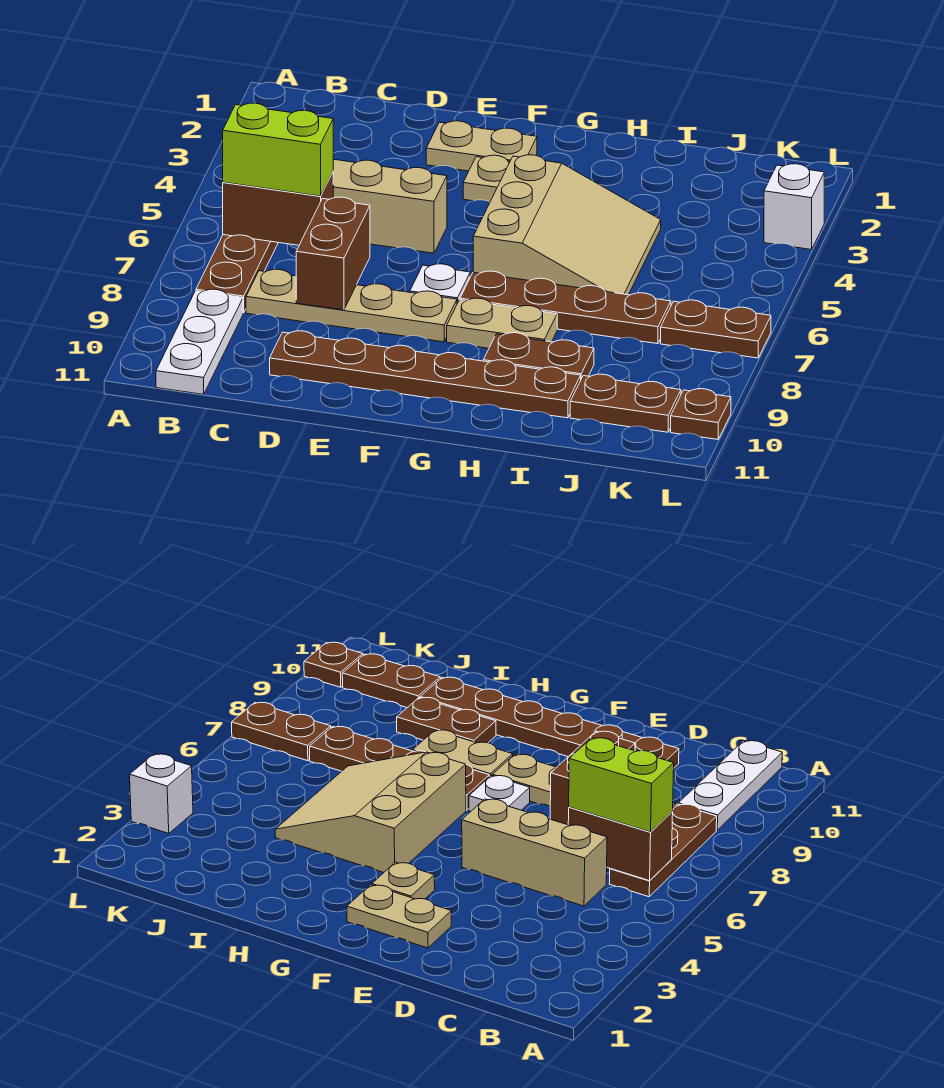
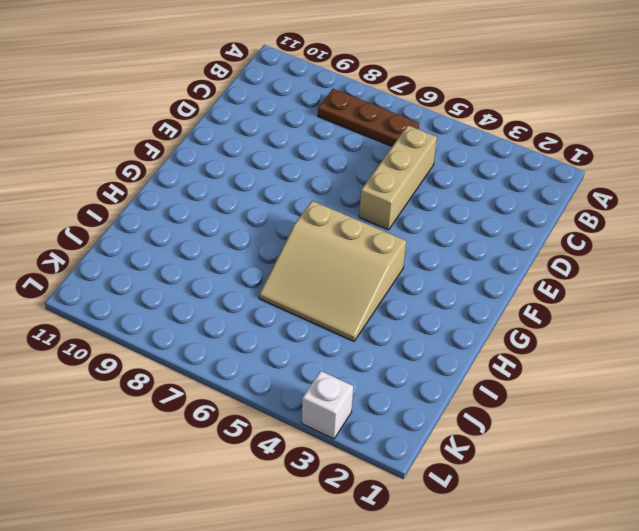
none -> white 1x3 plate [156,289,243,394]
none -> tan 1x4 plate [246,269,457,342]
none -> brown 1x6 plate [270,331,581,418]

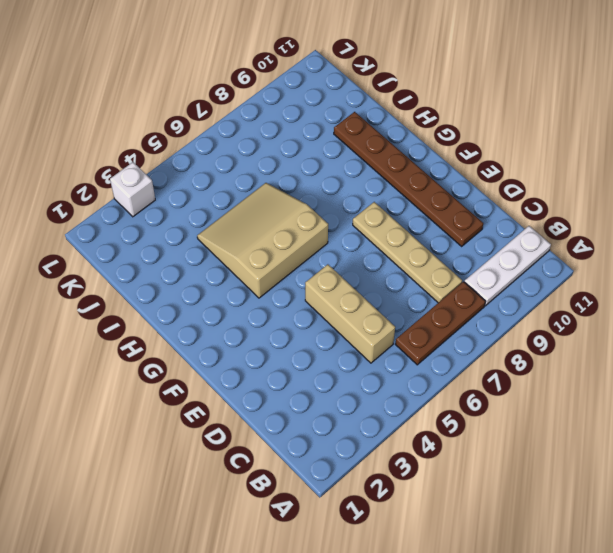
none -> tan 1x2 plate [426,121,537,171]
none -> tan 1x1 plate [463,155,510,202]
none -> white 1x1 plate [410,264,470,303]

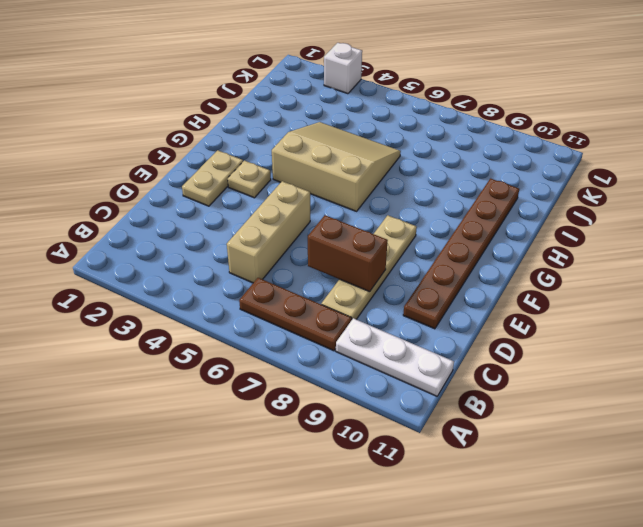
none -> white 1x1 plate [410,264,470,303]
none -> brown 1x4 plate [460,271,671,344]
none -> tan 1x2 plate [447,298,557,348]

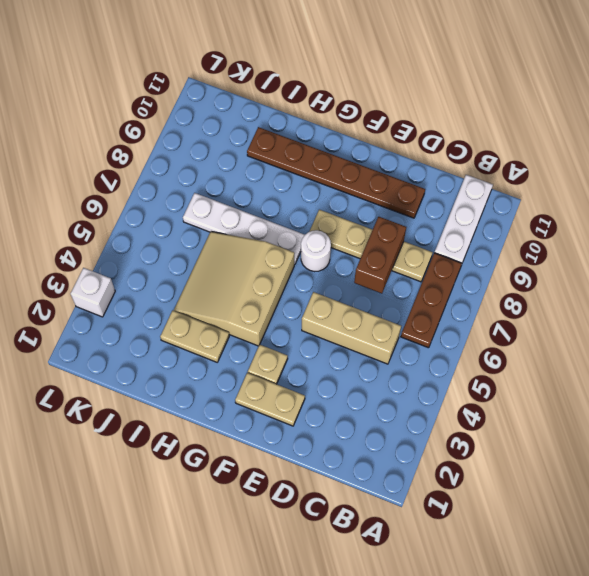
white 1x1 round brick [301,230,331,272] -> white 1x1 plate [410,264,470,303]
white 1x4 plate [183,193,305,265] -> brown 1x4 plate [460,271,671,344]
tan 1x2 plate [160,310,229,362] -> tan 1x2 plate moved to [447,298,557,348]
none -> brown 1x2 plate [483,333,594,378]
none -> brown 1x2 plate [570,374,681,432]
none -> brown 1x2 plate [661,300,771,358]

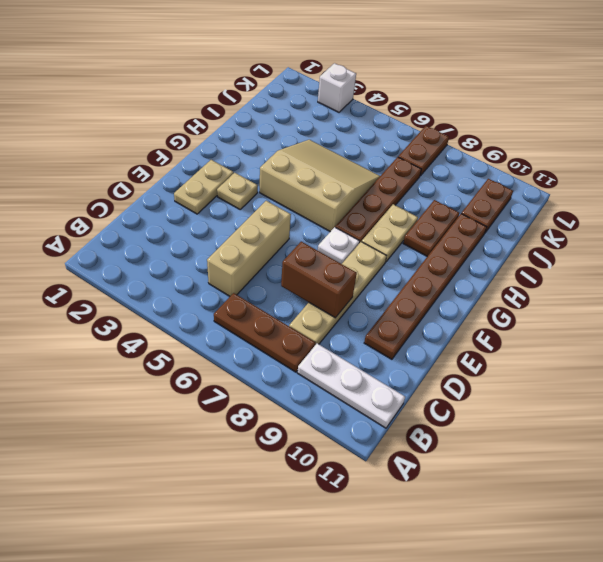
none -> brown 1x1 plate [671,389,731,439]
none -> brown 1x2 brick [223,172,333,245]
none -> lime 1x2 brick [223,103,333,196]

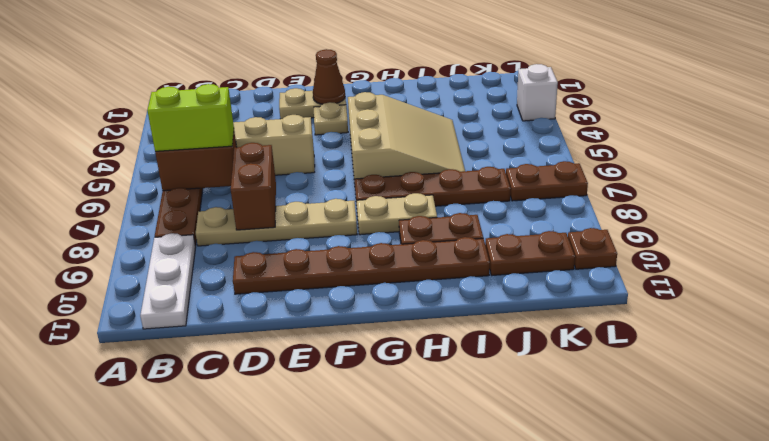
brown 1x1 cone [313,49,345,104] -> none
none -> white 1x1 plate [410,264,470,303]

